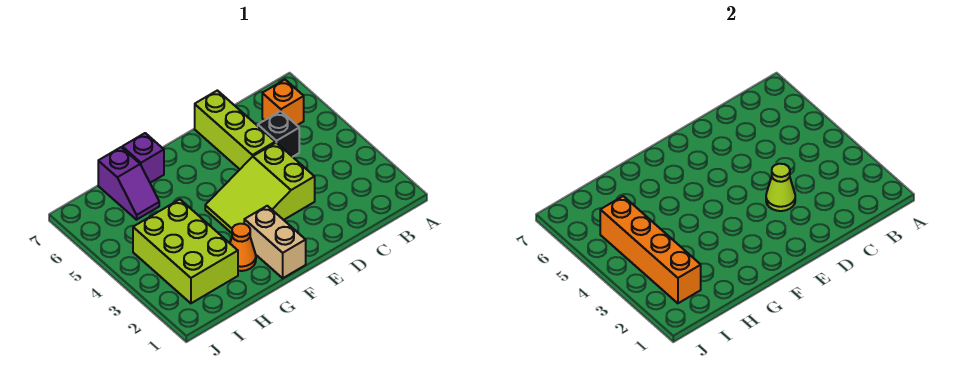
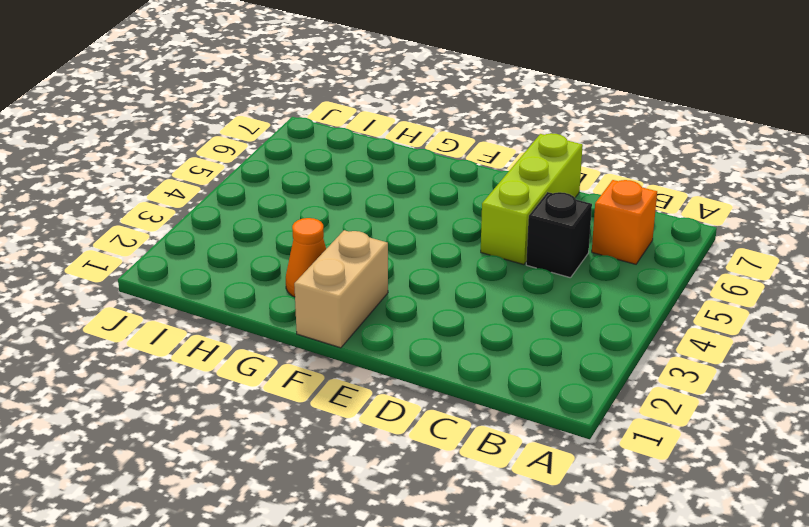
none -> lime 2x3 slope [205,143,315,233]
none -> purple 1x1 brick [122,133,164,183]

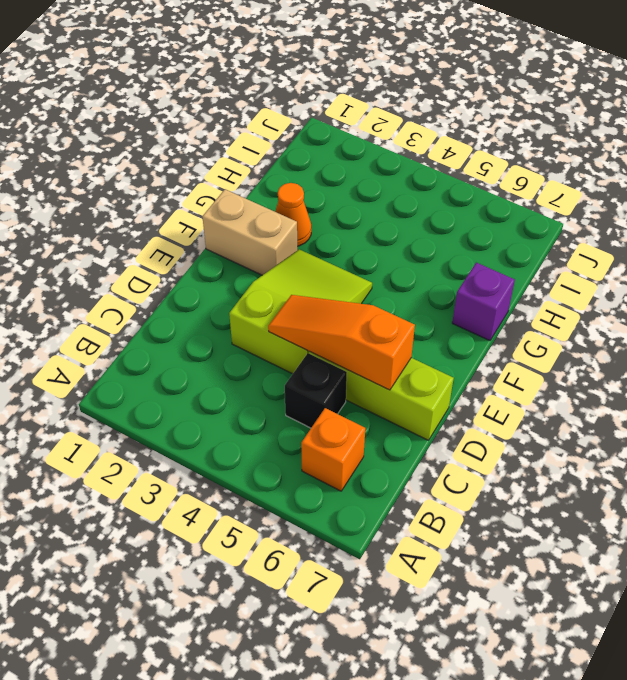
orange 1x3 slope [268,295,415,390] -> none
none -> lime 2x3 brick [133,199,238,303]
none -> purple 1x2 slope [98,147,159,220]

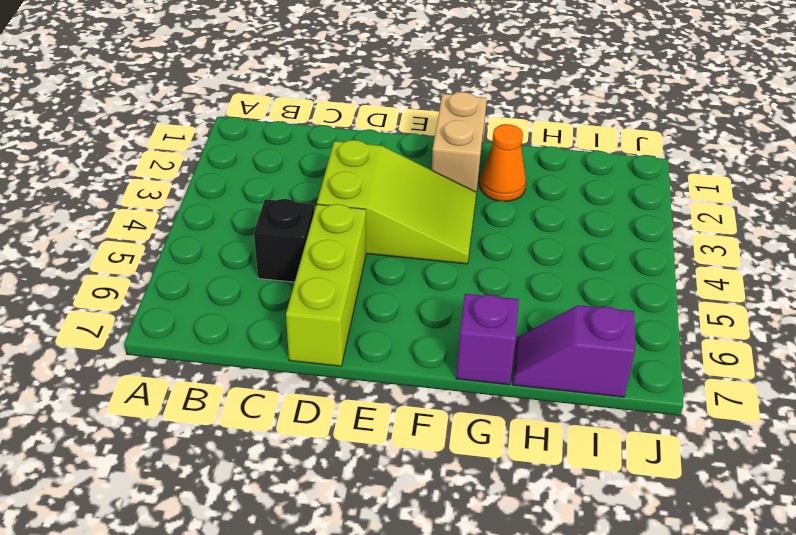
purple 1x2 slope [513,305,635,397] -> purple 1x2 slope turned to [98,147,159,220]
none -> orange 1x1 brick [262,80,304,125]
none -> lime 2x3 brick [133,199,238,303]

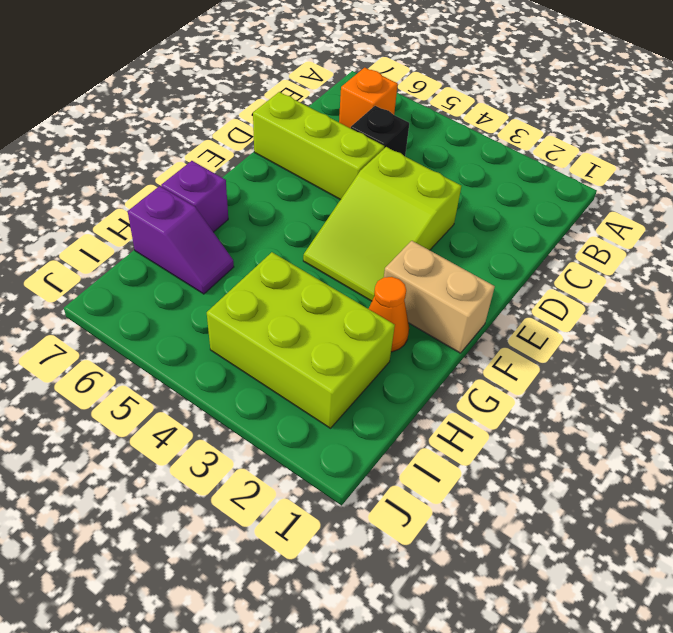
none -> lime 1x1 cone [766,164,795,211]
none -> orange 1x4 brick [600,196,701,303]

